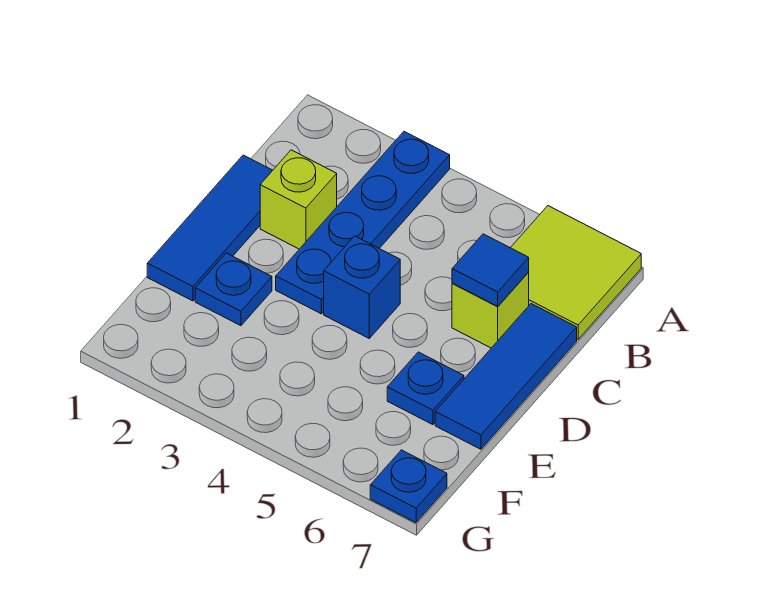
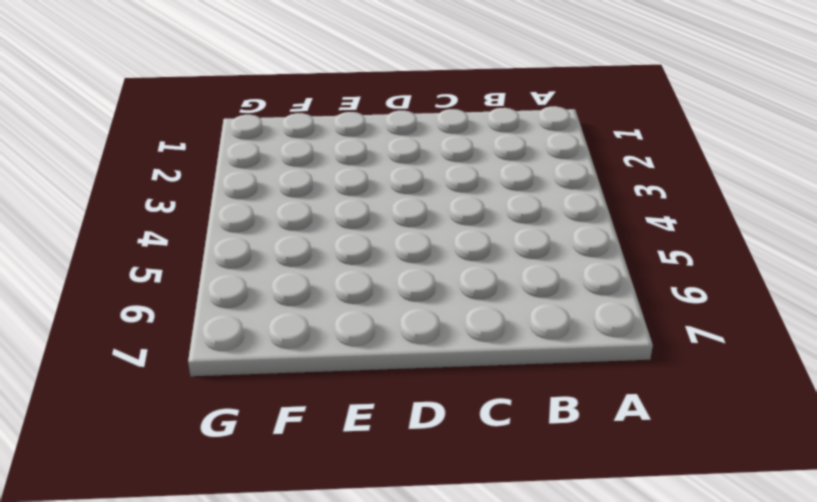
none -> blue 1x4 plate [276,132,450,314]
none -> lime 2x2 tile [511,206,641,339]

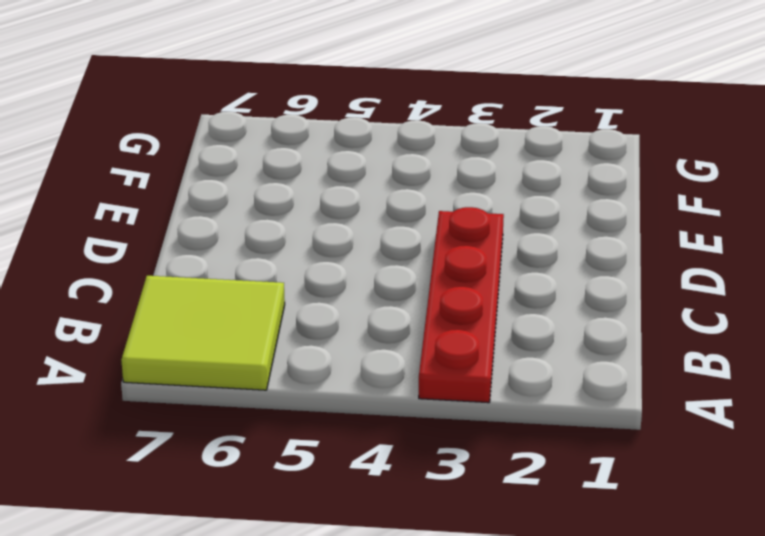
red 1x4 plate [419,207,504,403] -> blue 1x4 plate [276,132,450,314]
none -> blue 1x3 tile [147,155,273,301]
none -> lime 1x1 brick [260,150,337,249]

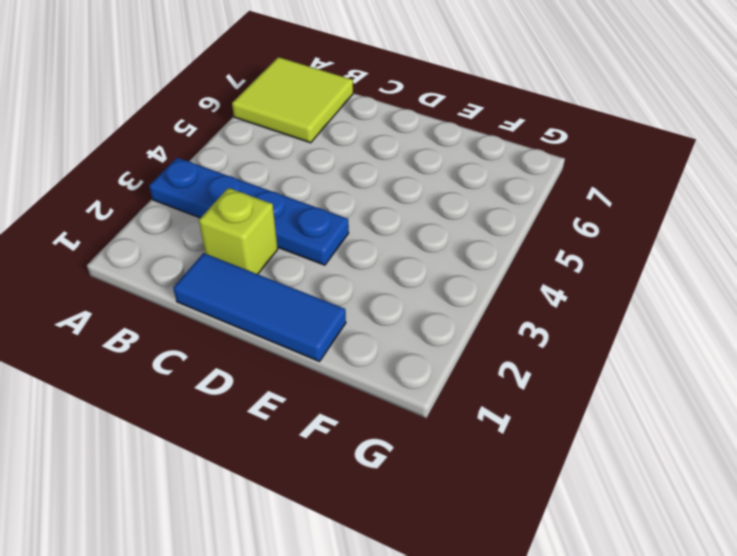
none -> lime 1x1 brick [452,273,529,348]
none -> blue 1x3 tile [435,304,577,449]

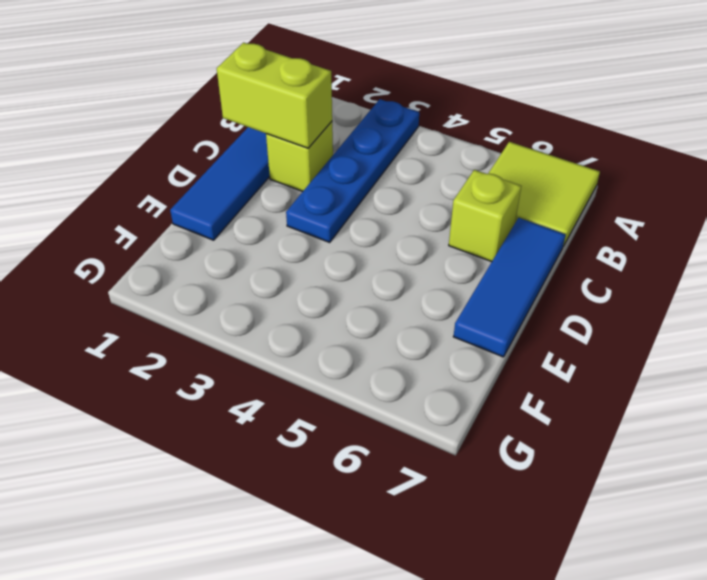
lime 1x2 brick [217,43,332,148] -> none
none -> blue 1x1 brick [324,236,400,338]
none -> blue 1x1 plate [195,253,272,326]

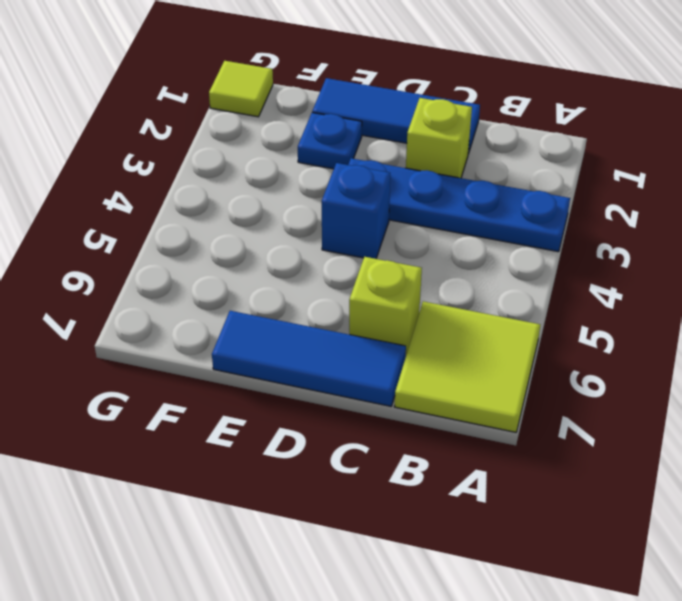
lime 1x1 tile [209,61,273,117] -> none
none -> blue 1x1 plate [387,352,464,425]
none -> blue 1x1 plate [370,450,447,522]

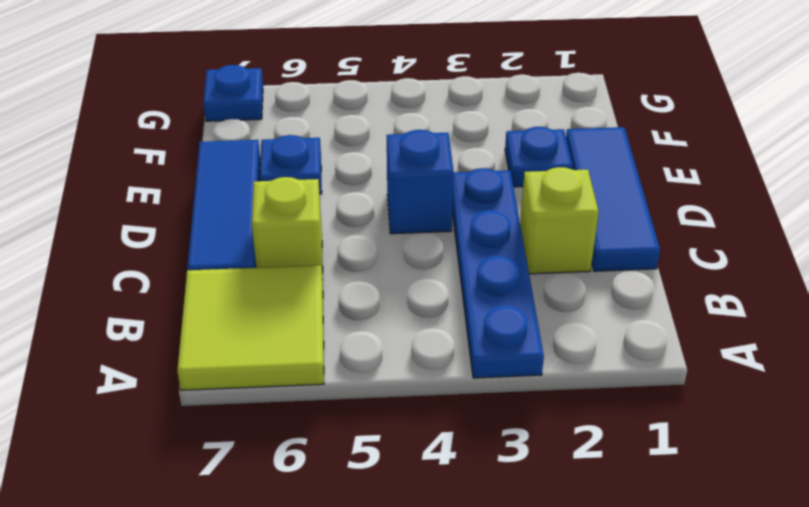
none -> blue 1x1 tile [452,234,529,307]

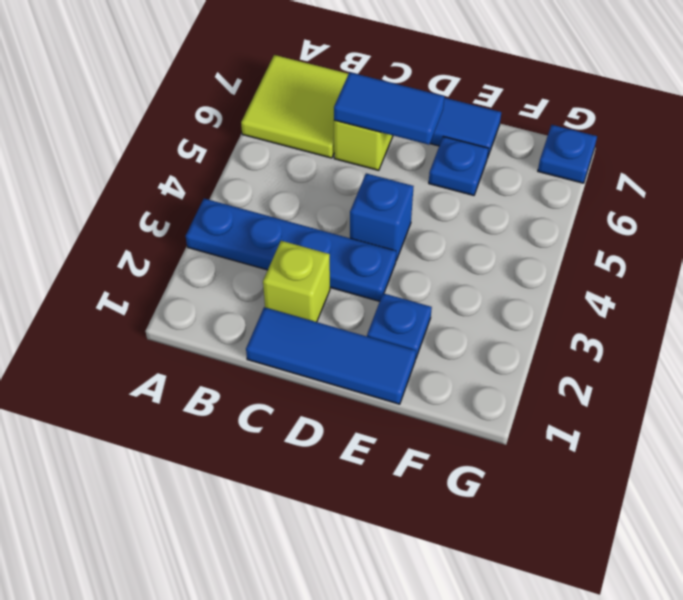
blue 1x2 tile [334,72,444,145] -> blue 1x1 tile [452,234,529,307]

